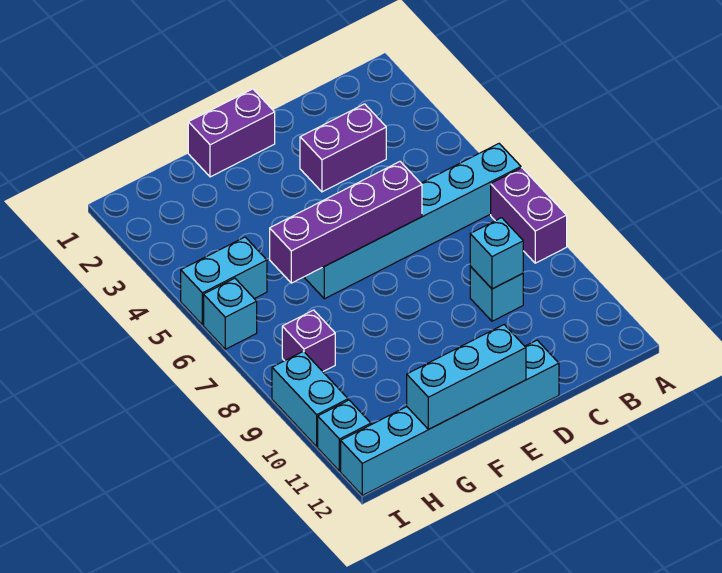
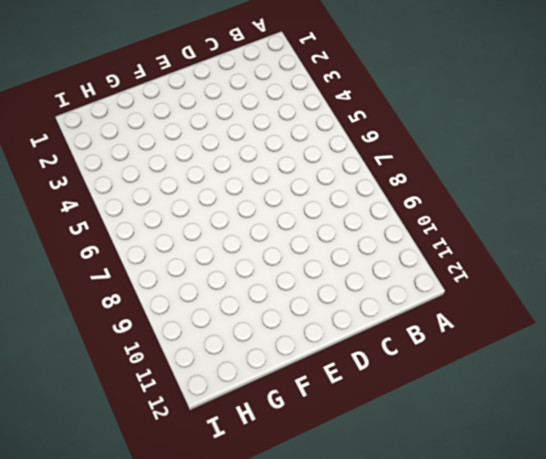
none -> cyan 1x6 brick [304,144,521,299]
none -> purple 1x2 brick [491,168,567,263]
none -> purple 1x2 brick [300,104,386,192]

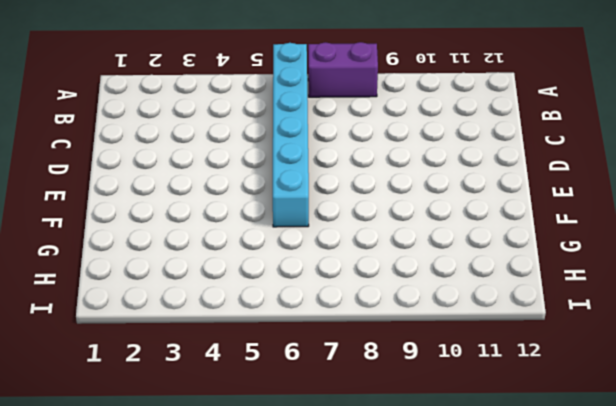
none -> purple 1x2 brick [300,104,386,192]
none -> cyan 1x1 brick [470,266,523,321]
none -> cyan 1x6 brick [341,340,559,496]

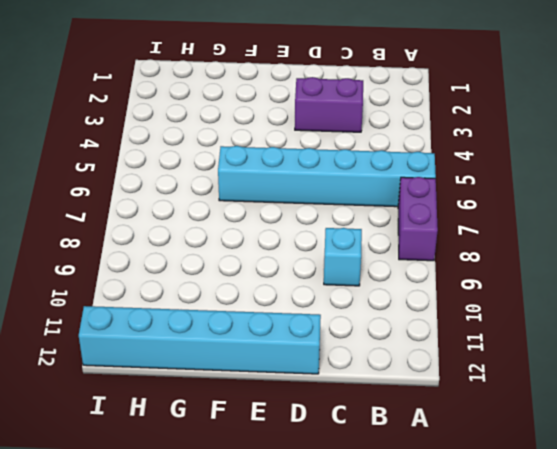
none -> purple 1x2 brick [188,89,275,177]
none -> cyan 1x2 brick [181,237,267,325]
none -> purple 1x1 brick [282,310,335,371]

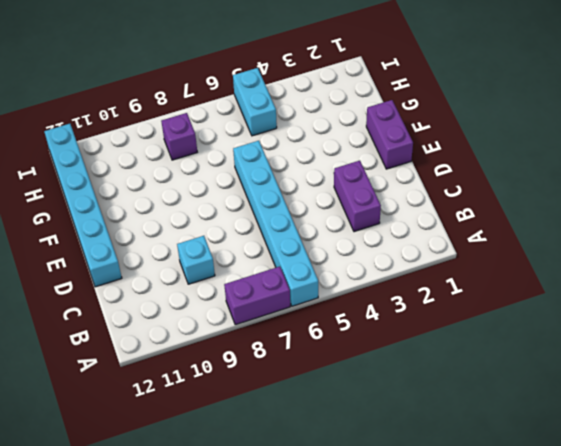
none -> cyan 1x1 brick [204,278,257,349]
none -> cyan 1x2 brick [272,351,348,447]
none -> cyan 1x1 brick [318,400,371,471]

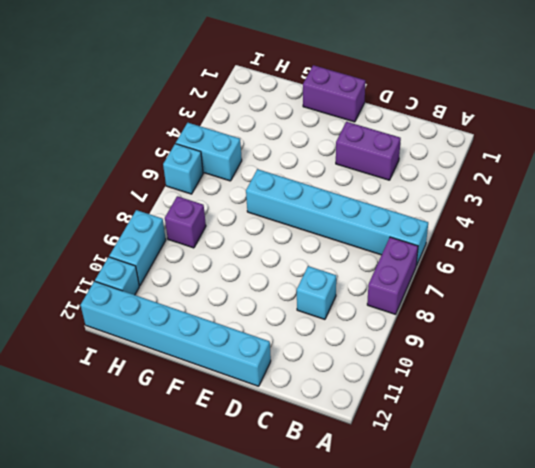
none -> cyan 1x1 brick [470,218,523,289]
none -> purple 1x4 brick [270,162,422,283]
none -> cyan 1x3 brick [407,325,526,429]

